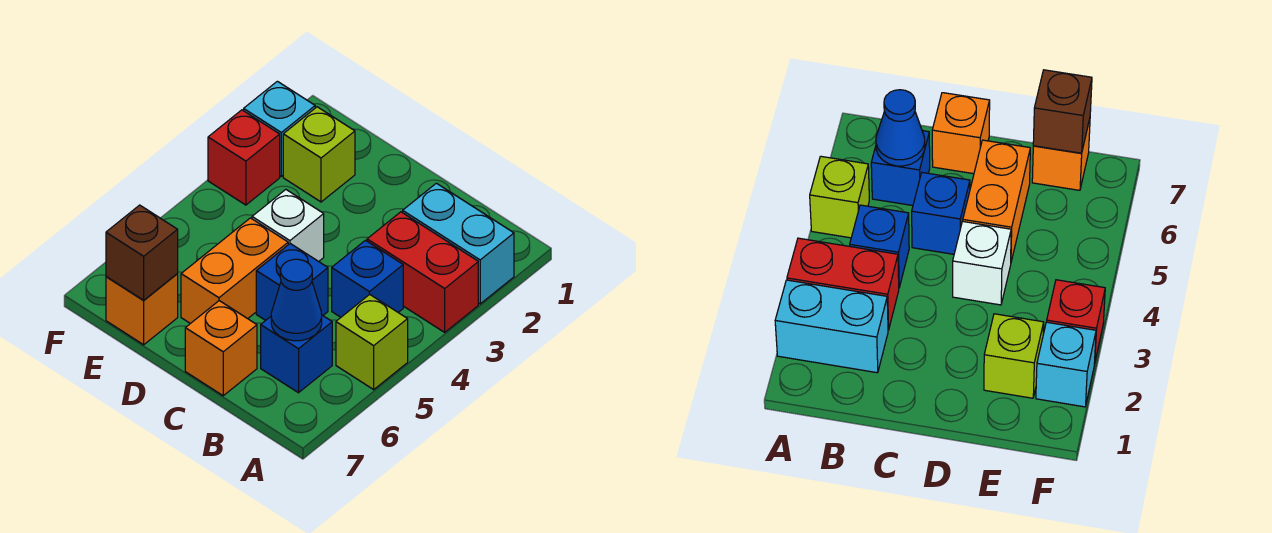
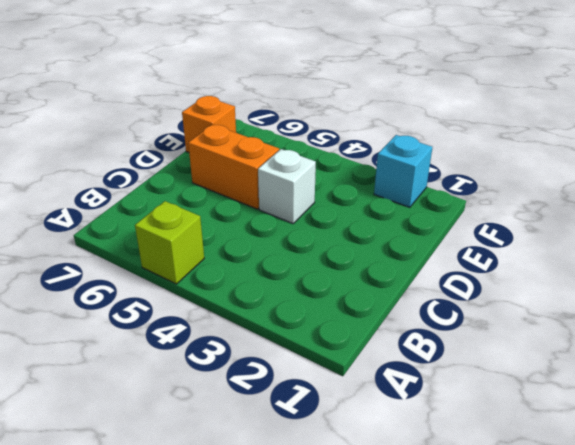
none -> cyan 1x2 brick [403,183,514,304]
none -> red 1x2 brick [367,212,478,332]
none -> blue 1x1 brick [332,240,403,317]

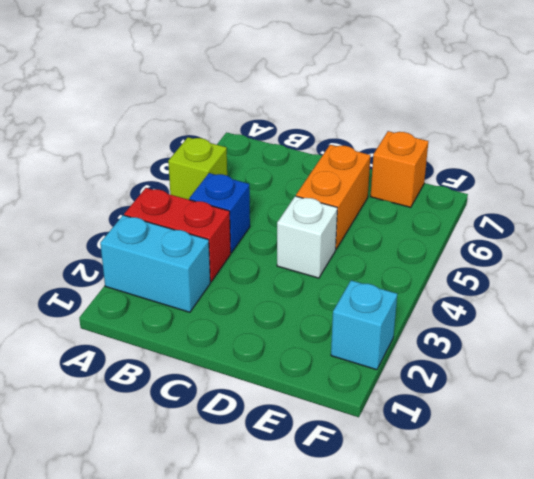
none -> blue 1x1 brick [261,315,332,393]
none -> blue 1x1 brick [256,244,328,320]
none -> orange 1x1 brick [185,301,257,396]

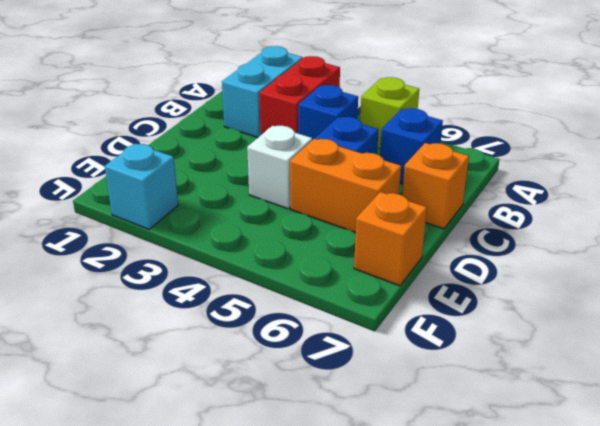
none -> lime 1x1 brick [283,107,355,202]
none -> red 1x1 brick [208,110,280,205]
none -> blue 1x1 cone [271,259,322,341]

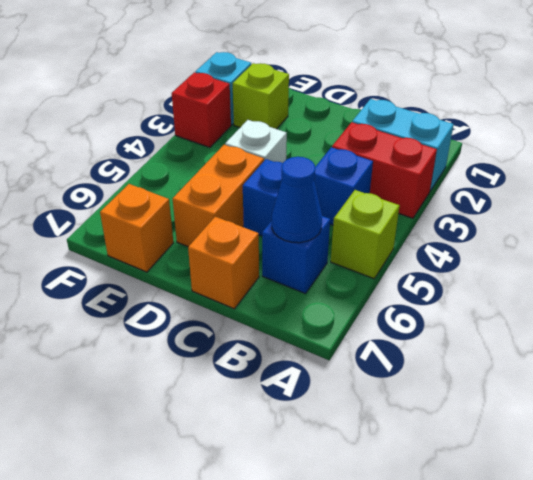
none -> brown 1x1 brick [106,205,178,300]

